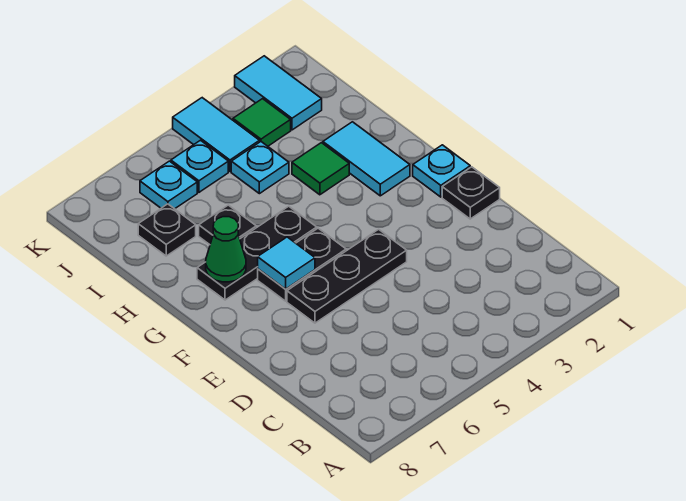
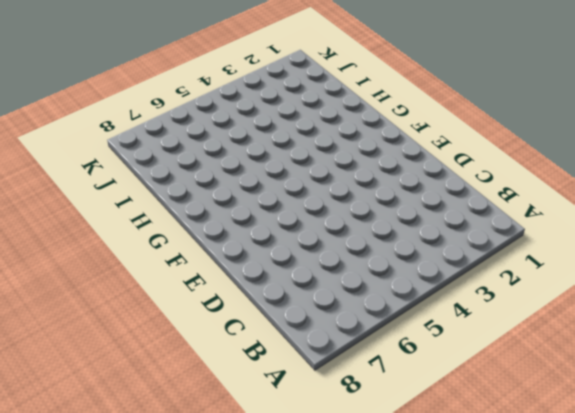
none -> black 1x1 plate [442,167,500,219]
none -> black 1x3 plate [287,229,407,323]
none -> cyan 1x1 plate [413,145,470,197]

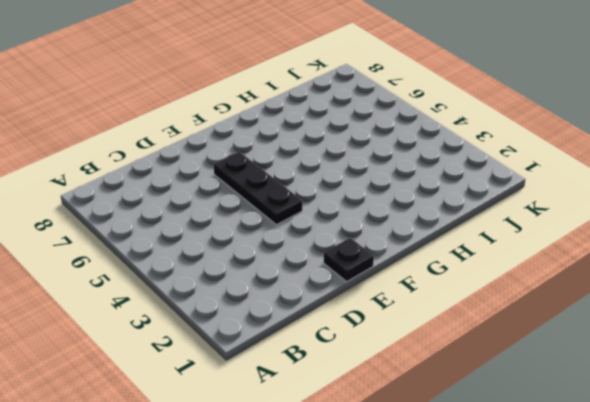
none -> cyan 1x1 plate [413,145,470,197]
none -> black 1x2 plate [258,228,346,301]
none -> cyan 1x2 tile [323,122,410,196]

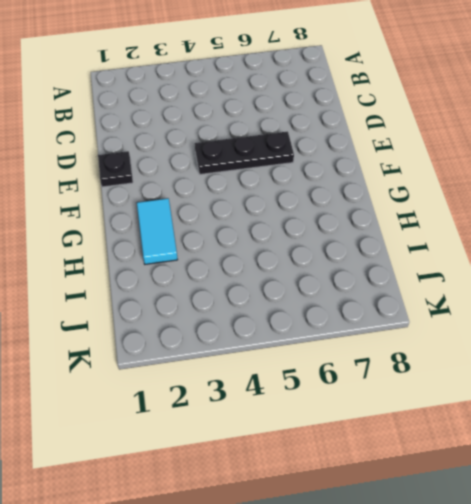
none -> cyan 1x1 plate [413,145,470,197]
none -> black 1x2 plate [258,228,346,301]
none -> black 1x3 plate [197,206,317,300]

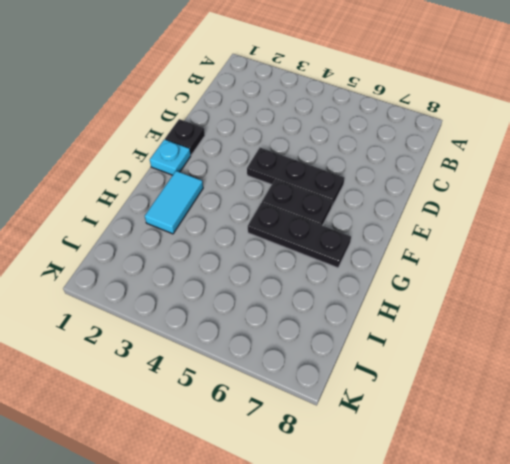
none -> green 1x1 tile [292,143,349,195]
none -> black 1x1 plate [199,205,256,245]
none -> cyan 1x1 plate [231,142,289,194]

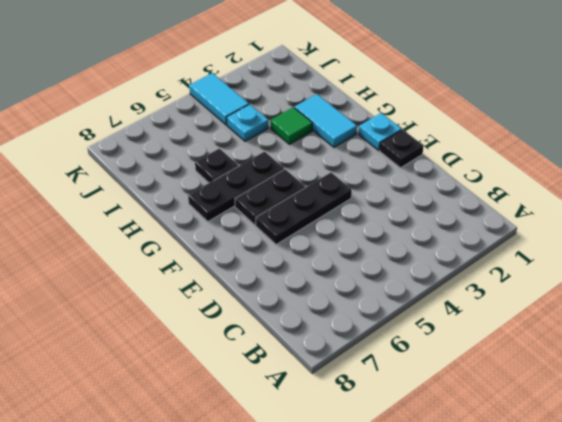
none -> black 1x1 plate [138,204,196,256]
none -> cyan 1x2 tile [235,56,322,130]
none -> green 1x1 tile [233,99,291,146]

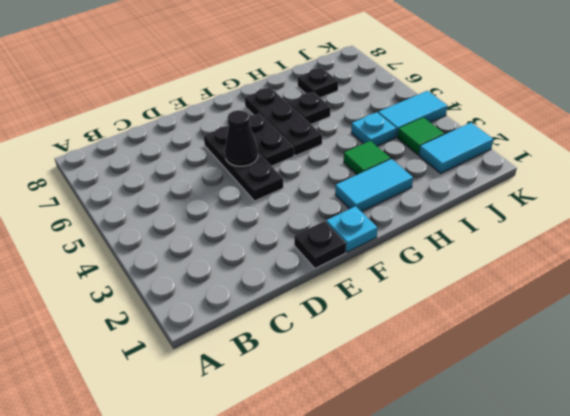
black 1x1 cone [225,110,258,166] -> none
none -> cyan 1x1 plate [171,140,228,192]
none -> cyan 1x1 plate [140,161,197,209]
none -> cyan 1x1 tile [258,237,315,289]

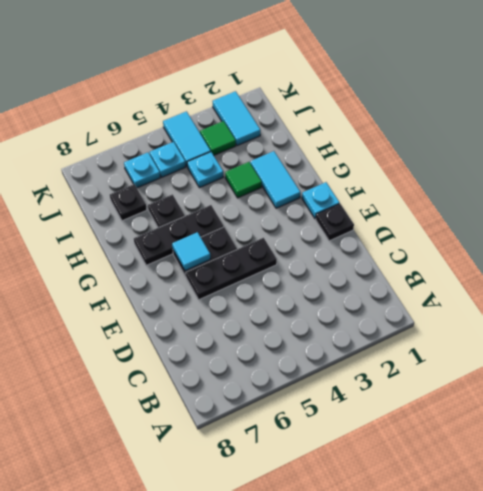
none -> green 1x1 cone [206,217,246,282]

